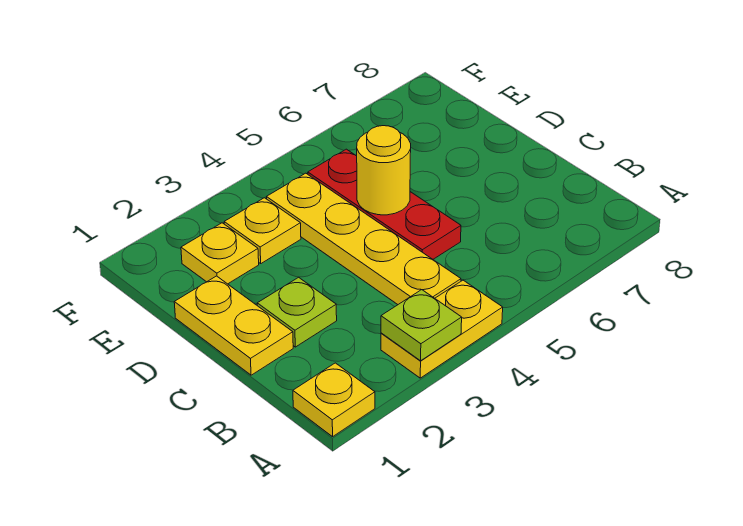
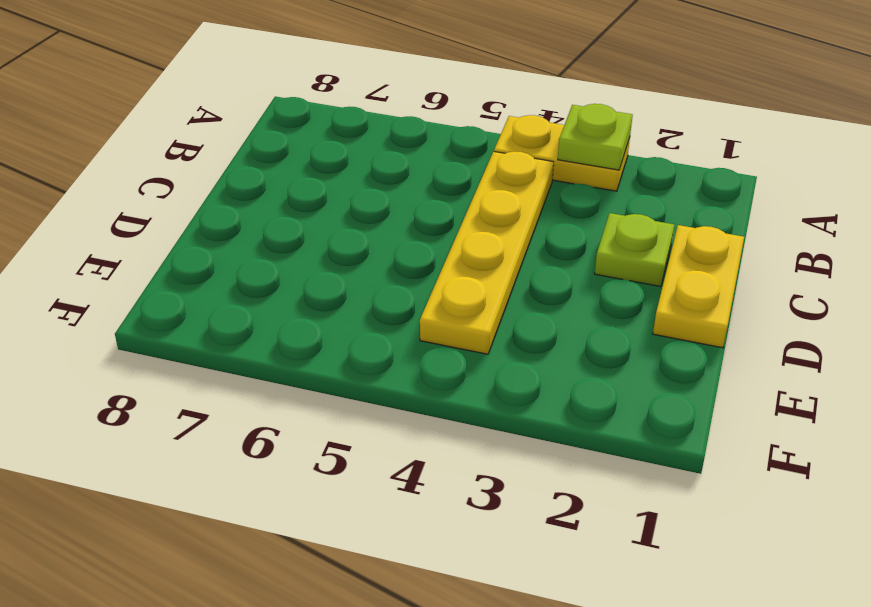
none -> yellow 1x1 plate [293,363,375,437]
none -> red 1x3 plate [308,149,461,259]

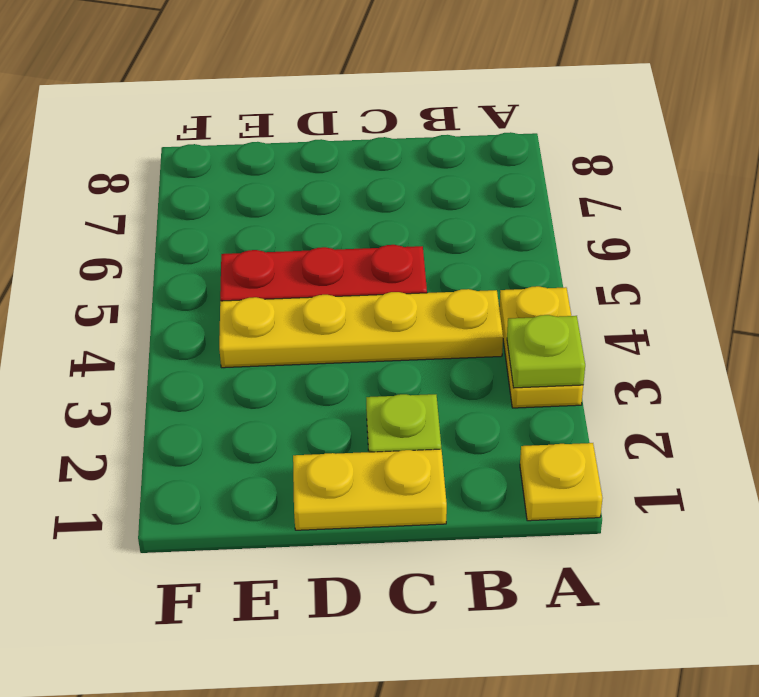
none -> yellow 1x1 plate [181,223,259,284]
none -> yellow 1x1 plate [224,198,301,263]

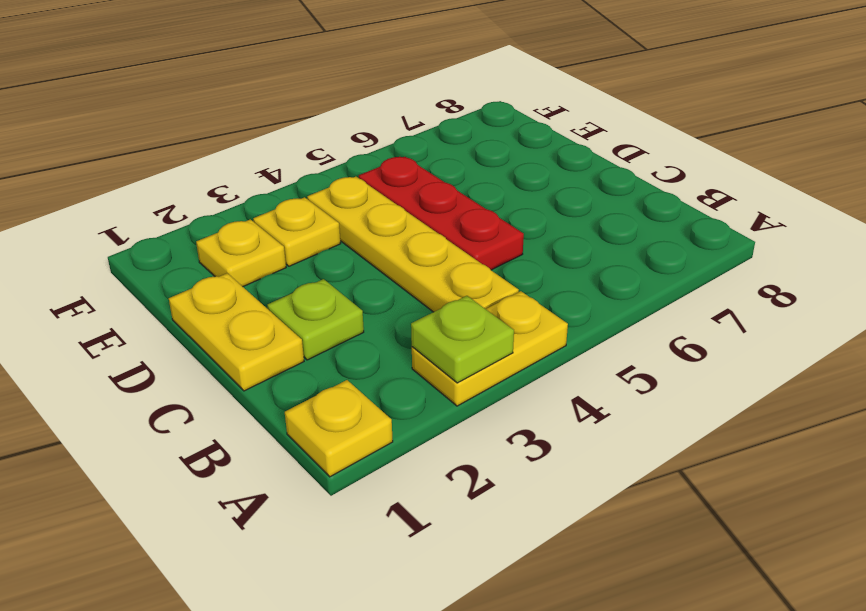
none -> yellow 1x1 round brick [357,126,411,215]

